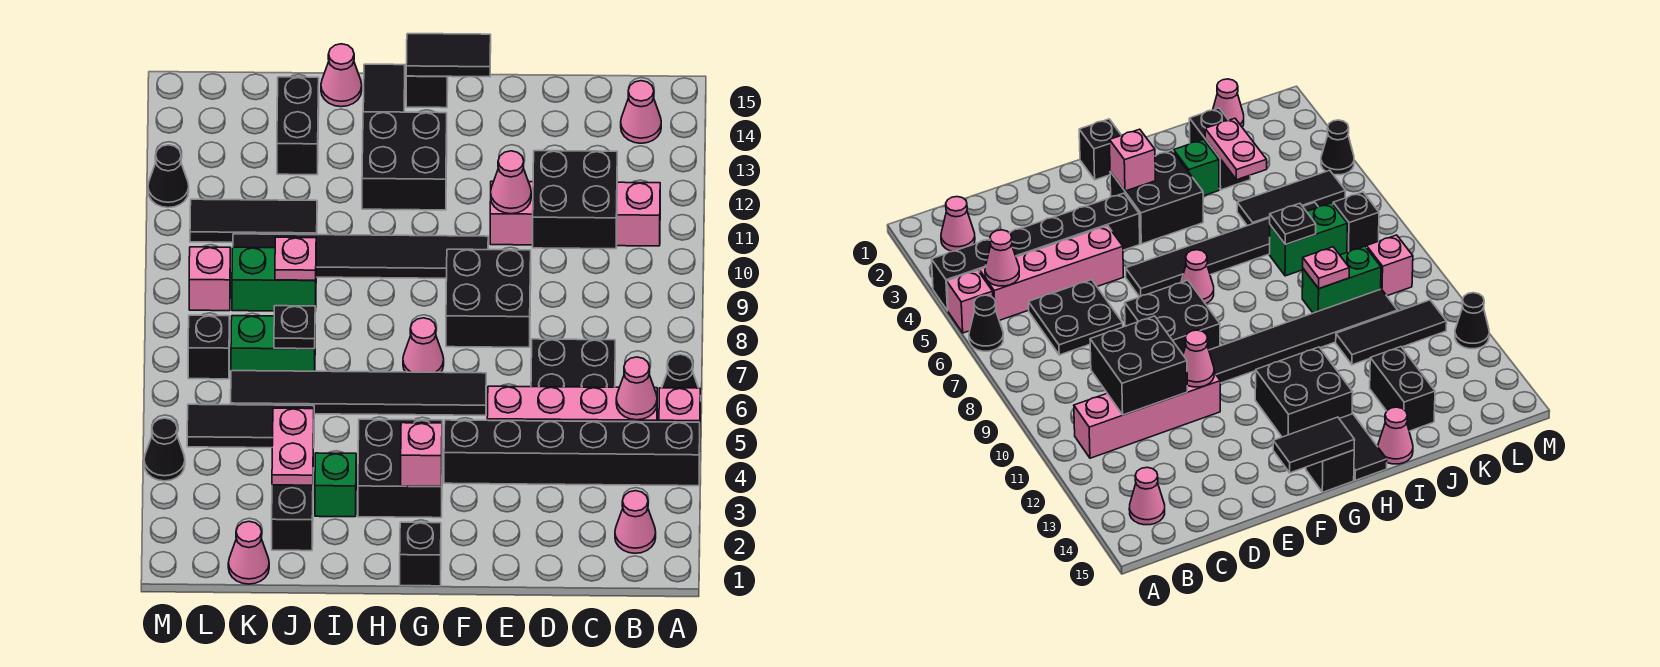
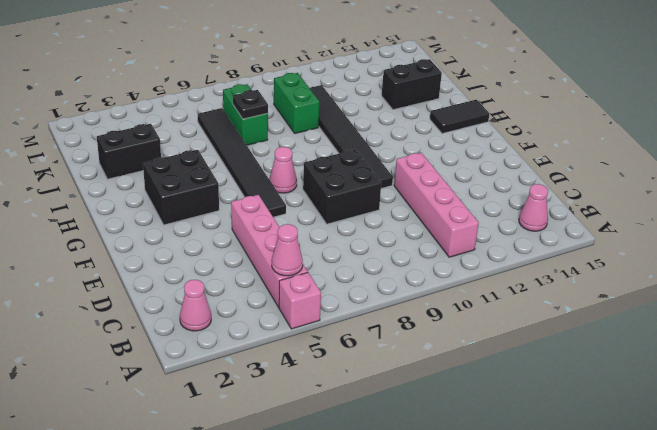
none -> black 1x6 brick [444,420,700,486]
none -> black 1x1 cone [662,354,701,401]
none -> black 2x2 plate [531,339,615,387]
none -> black 1x1 brick [400,522,441,586]

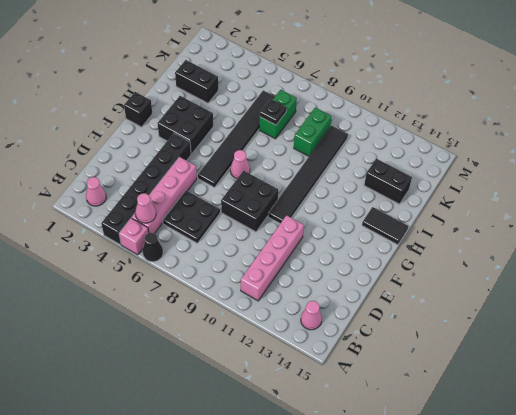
none -> black 2x2 brick [362,112,447,210]
none -> black 1x1 brick [406,76,448,108]
none -> green 1x1 brick [315,453,356,517]
none -> pink 1x1 cone [321,44,362,107]

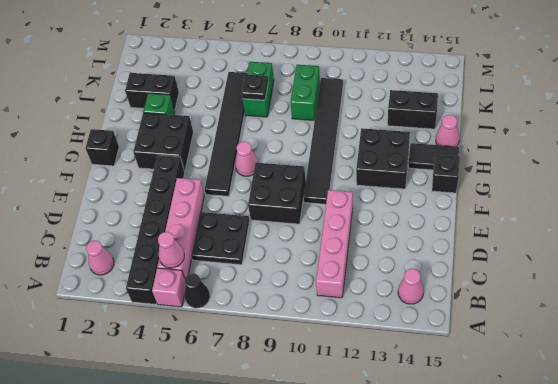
none -> black 1x3 tile [187,404,314,448]
none -> black 1x3 tile [190,199,317,242]
none -> pink 1x1 cone [228,522,269,584]
none -> black 1x1 brick [188,315,230,379]

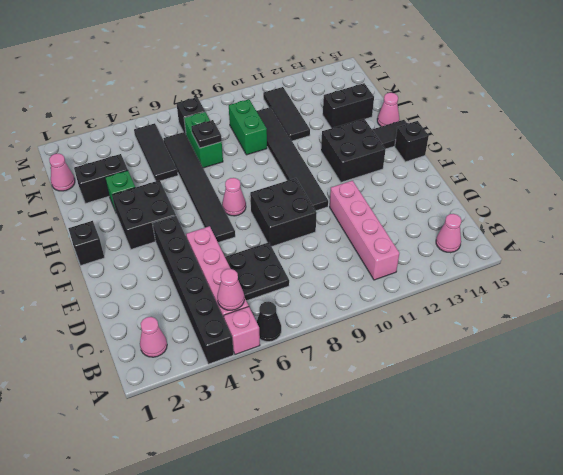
none -> pink 1x1 brick [189,247,230,311]
none -> black 1x1 cone [144,418,185,481]
none -> black 1x1 cone [148,145,189,208]
none -> black 2x2 brick [533,151,617,249]

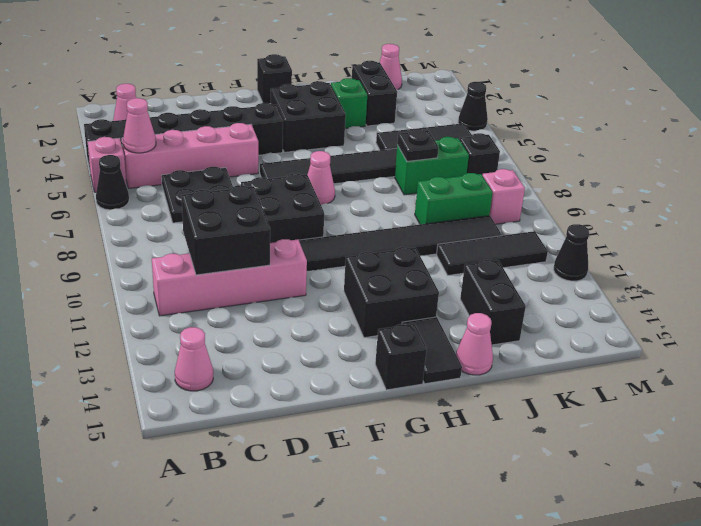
none -> pink 1x1 cone [491,151,531,214]
none -> black 1x2 tile [406,34,491,77]
none -> pink 1x1 brick [401,423,442,486]
none -> pink 1x2 plate [272,408,314,485]

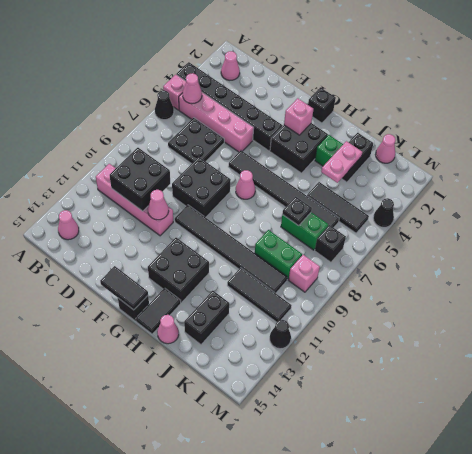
none -> pink 1x1 plate [275,237,316,280]

